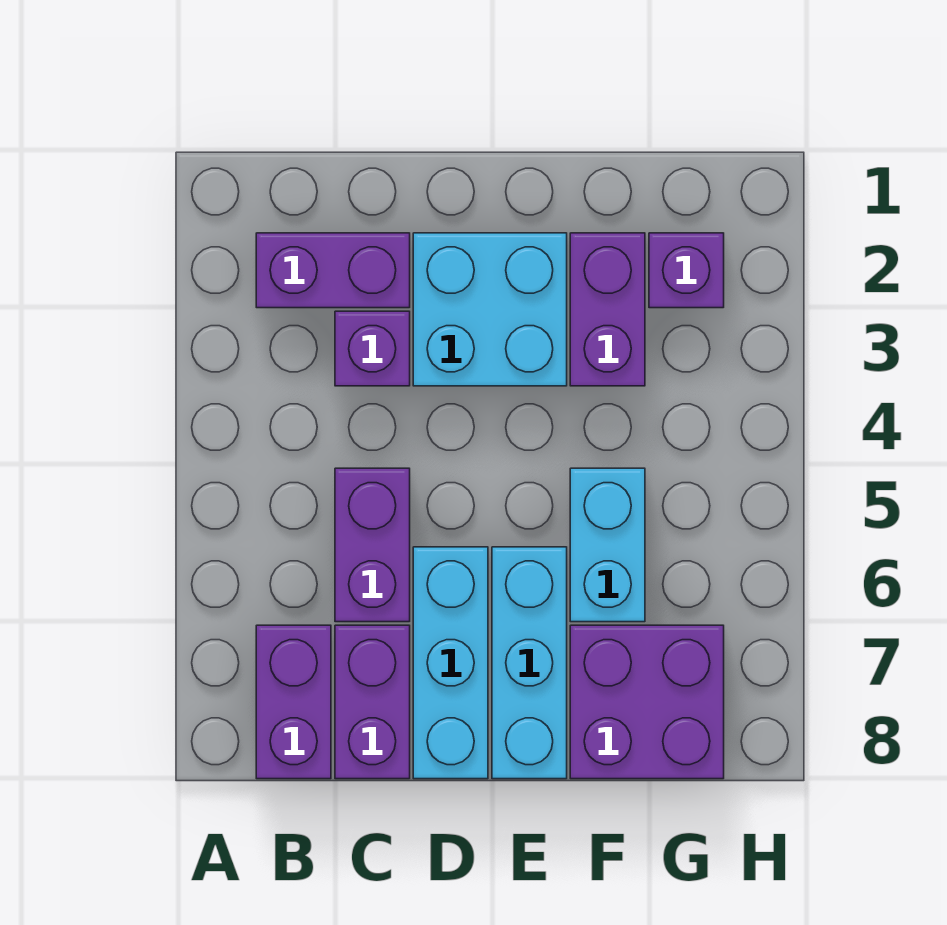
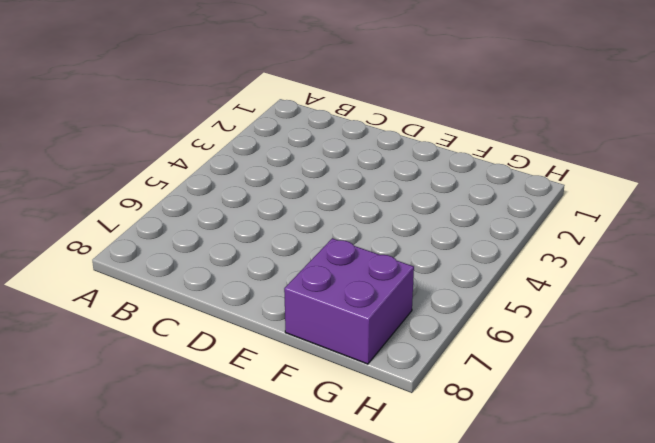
none -> purple 1x2 brick [256,233,410,308]
none -> purple 1x2 brick [256,625,331,779]
none -> purple 1x1 brick [335,311,410,386]

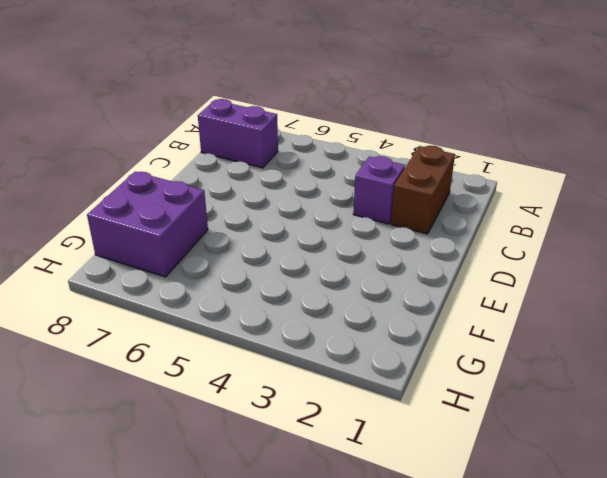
brown 1x2 brick [391,146,455,234] -> purple 1x2 brick [256,233,410,308]
none -> purple 1x2 brick [335,468,410,622]
none -> purple 1x2 brick [335,625,410,779]
none -> cyan 2x2 brick [413,233,567,386]

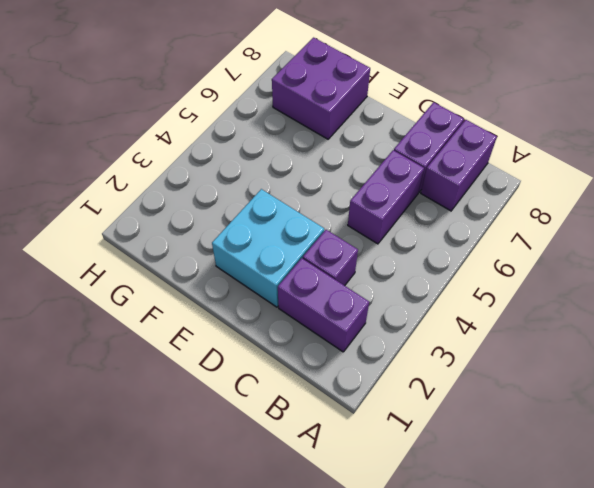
none -> cyan 1x3 brick [413,547,488,779]
none -> cyan 1x3 brick [492,547,567,779]
none -> purple 1x2 brick [570,233,645,386]

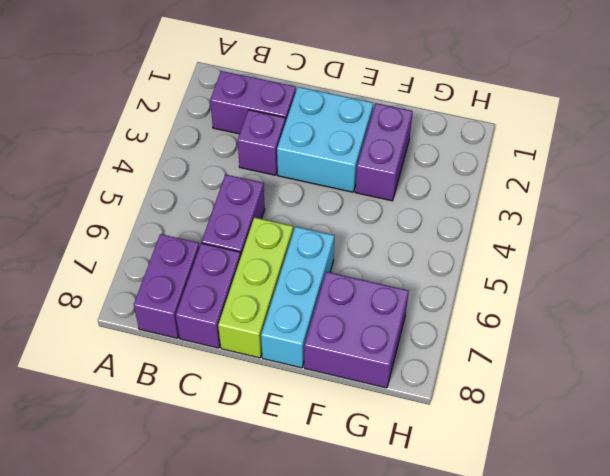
lime 1x3 brick [218,217,293,358] -> cyan 1x3 brick [413,547,488,779]
none -> cyan 1x2 brick [570,468,645,622]
none -> purple 1x1 brick [649,233,724,308]

